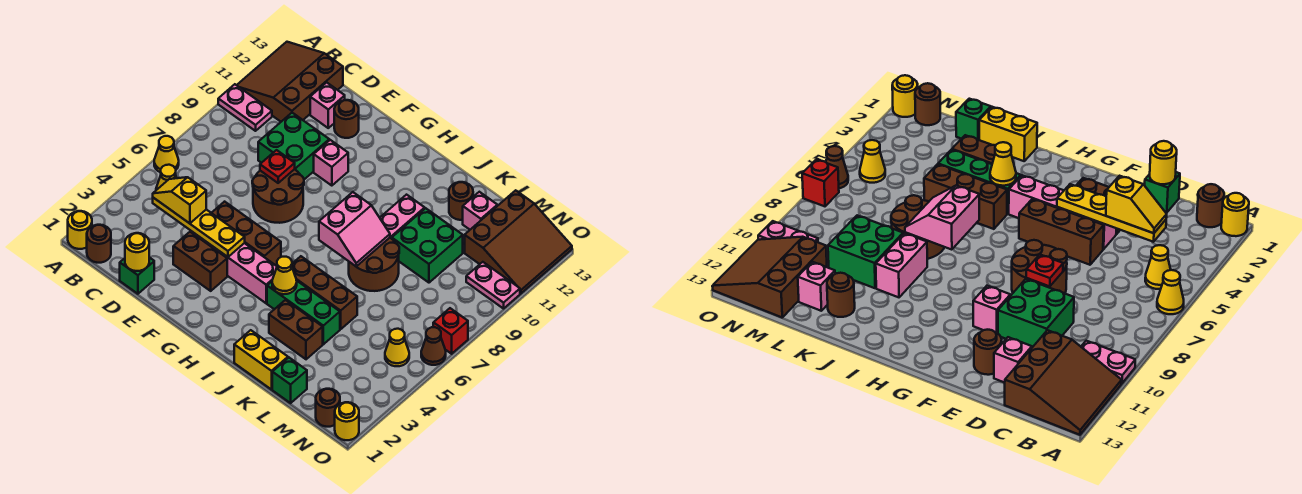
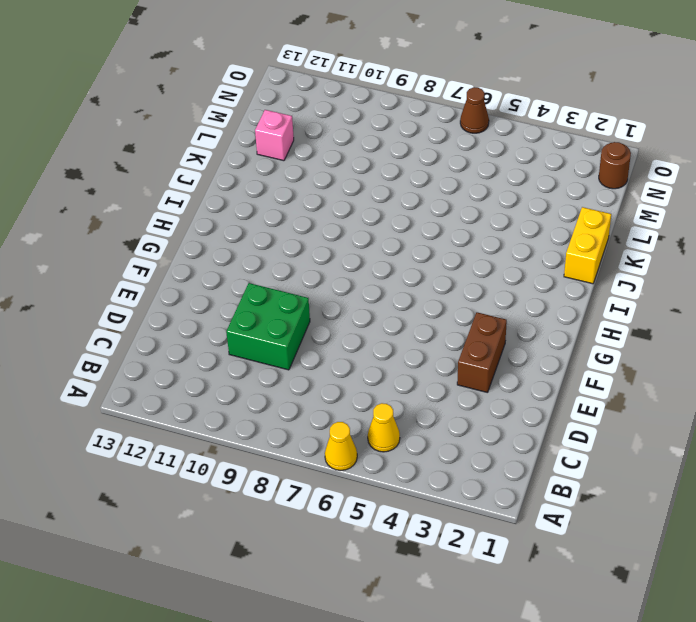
none -> yellow 1x1 round brick [68,211,92,249]
none -> pink 1x2 plate [218,84,272,131]
none -> brown 3x3 slope [237,42,343,122]
none -> brown 1x1 round brick [87,225,111,263]

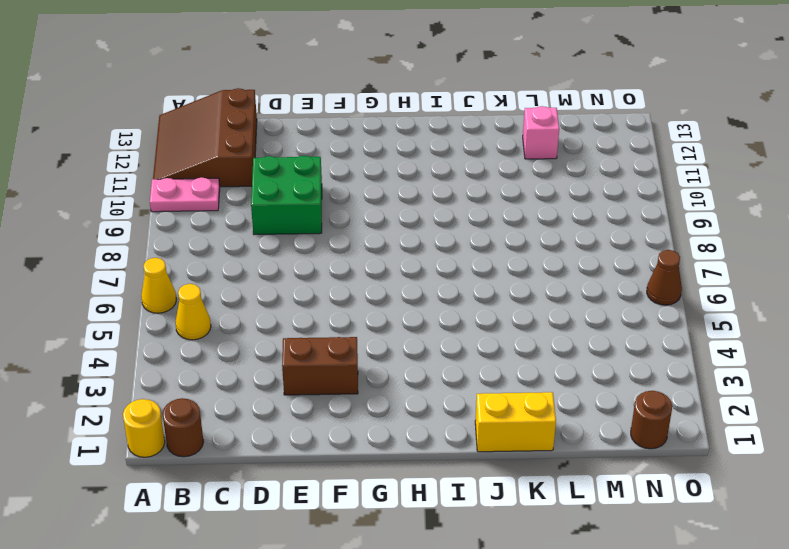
none -> green 1x1 brick [120,257,154,294]
none -> pink 1x1 brick [310,82,345,128]
none -> pink 1x4 brick [191,231,277,303]
none -> brown 1x3 brick [212,202,281,265]

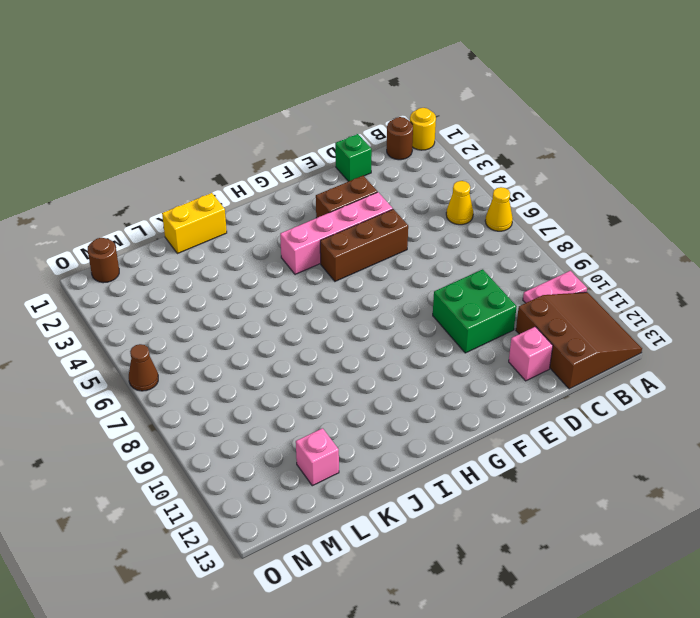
none -> brown 2x2 round brick [252,169,304,223]
none -> brown 1x1 round brick [334,100,359,138]
none -> pink 1x1 brick [314,140,348,186]
none -> green 1x3 brick [267,281,340,344]

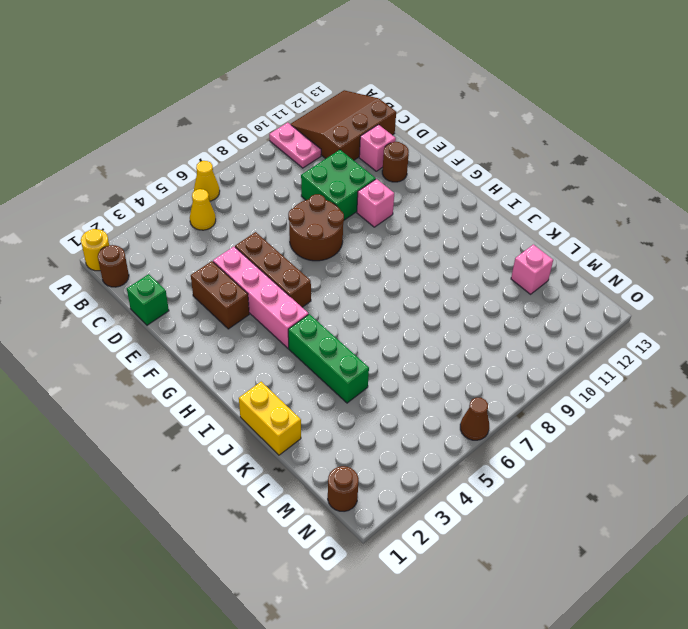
none -> brown 1x3 brick [292,256,357,329]
none -> brown 1x2 brick [269,300,323,359]
none -> brown 2x2 round brick [349,238,399,291]
none -> pink 1x2 brick [380,195,425,239]

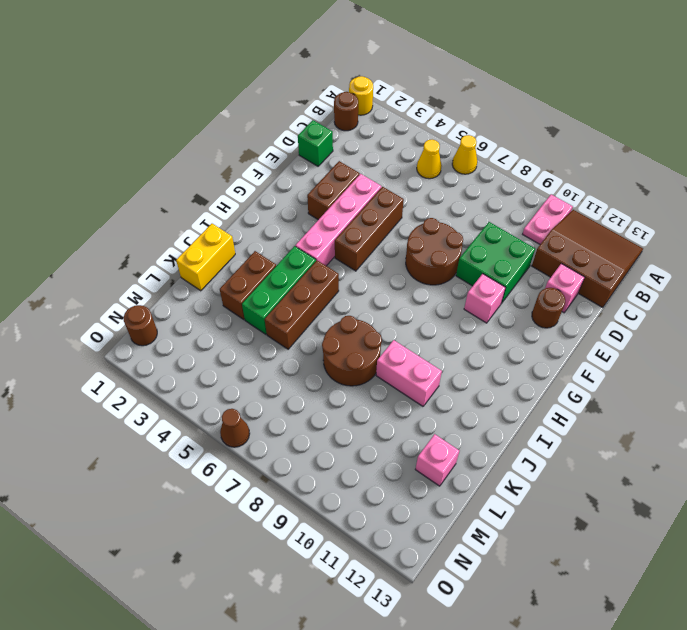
none -> green 2x2 brick [392,208,463,283]
none -> brown 1x1 round brick [449,182,473,220]
none -> green 1x1 brick [272,358,307,403]
none -> brown 3x3 slope [465,190,572,294]

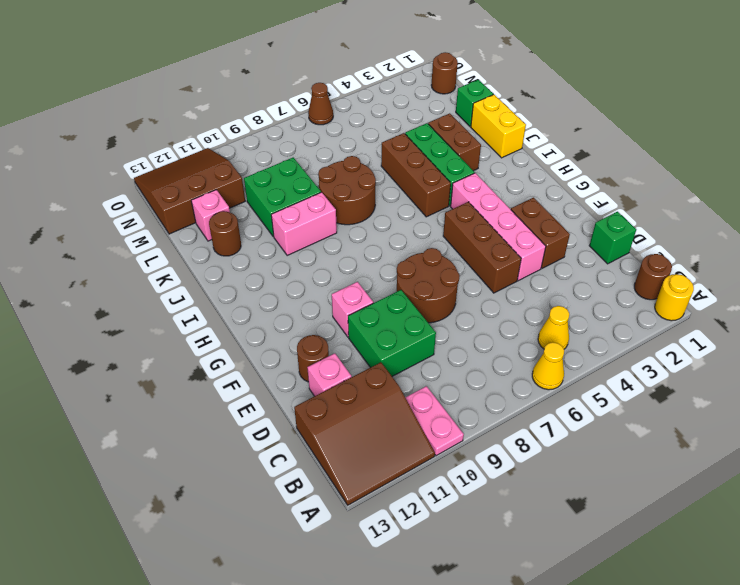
none -> yellow 1x1 cone [385,329,409,366]
none -> pink 1x2 plate [466,262,520,309]
none -> yellow 1x1 round brick [335,402,359,440]
none -> red 1x1 brick [433,308,468,354]

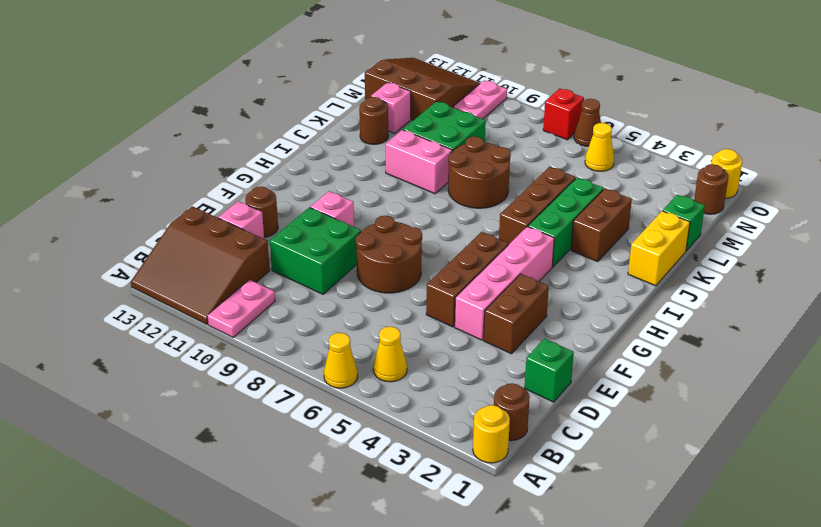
none -> yellow 1x4 plate [153,198,245,257]
none -> yellow 1x1 round brick [125,233,149,271]
none -> red 1x1 plate [260,150,295,183]
none -> yellow 1x1 cone [272,257,297,294]

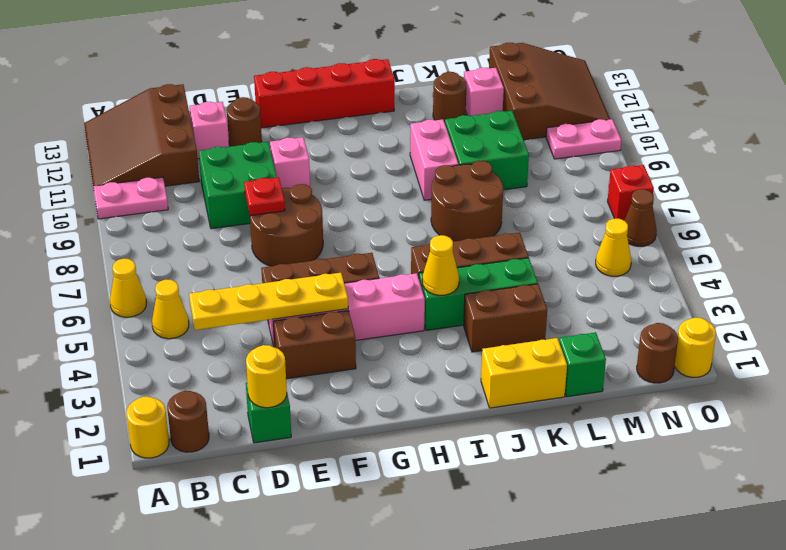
red 1x4 brick [254,59,395,128] -> none
none -> pink 2x2 slope [319,192,390,267]
none -> yellow 1x2 slope [153,177,206,223]

